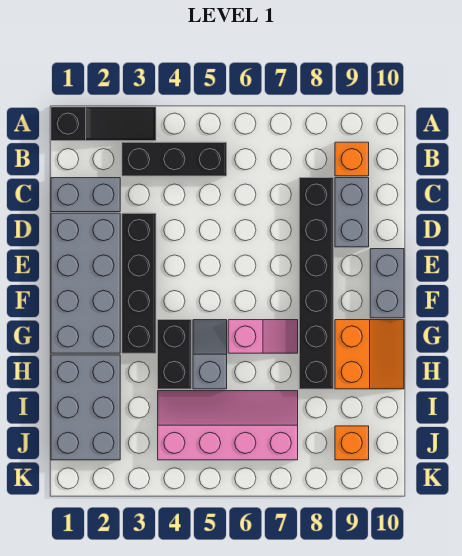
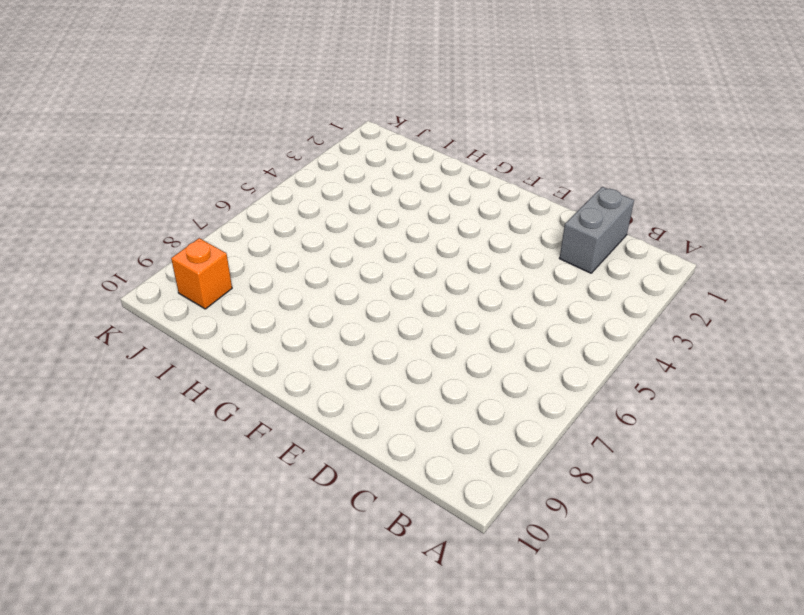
none -> black 1x3 slope [51,107,156,141]
none -> black 1x3 brick [122,142,227,176]
none -> orange 1x1 brick [335,142,369,176]

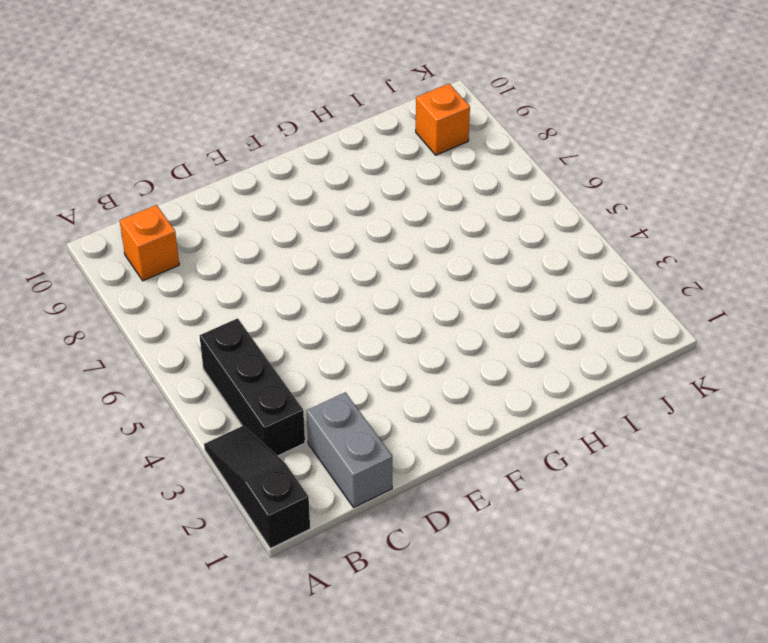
none -> black 1x6 brick [299,178,333,389]
none -> grey 1x2 brick [335,178,369,247]
none -> grey 2x4 brick [51,213,120,353]

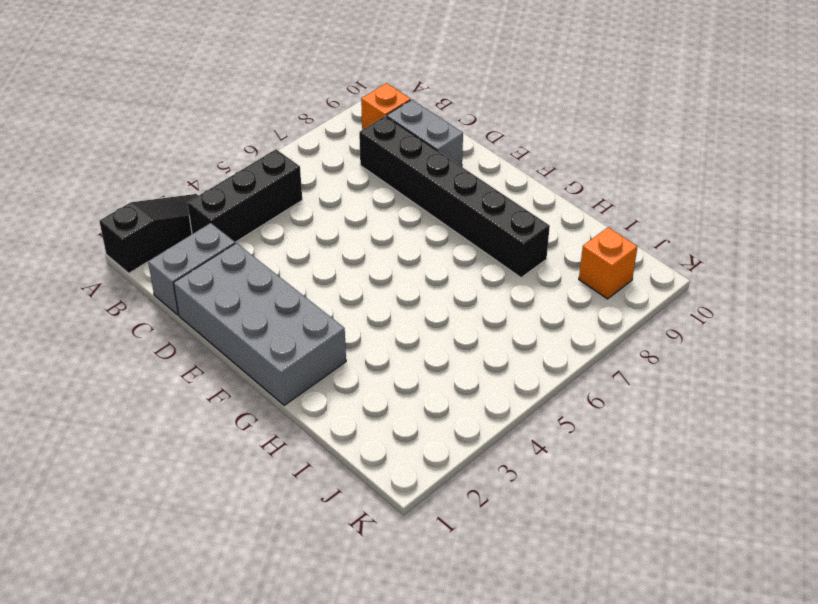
none -> black 1x4 brick [122,213,156,353]
none -> grey 1x2 brick [370,249,404,318]
none -> black 1x2 brick [158,320,191,389]

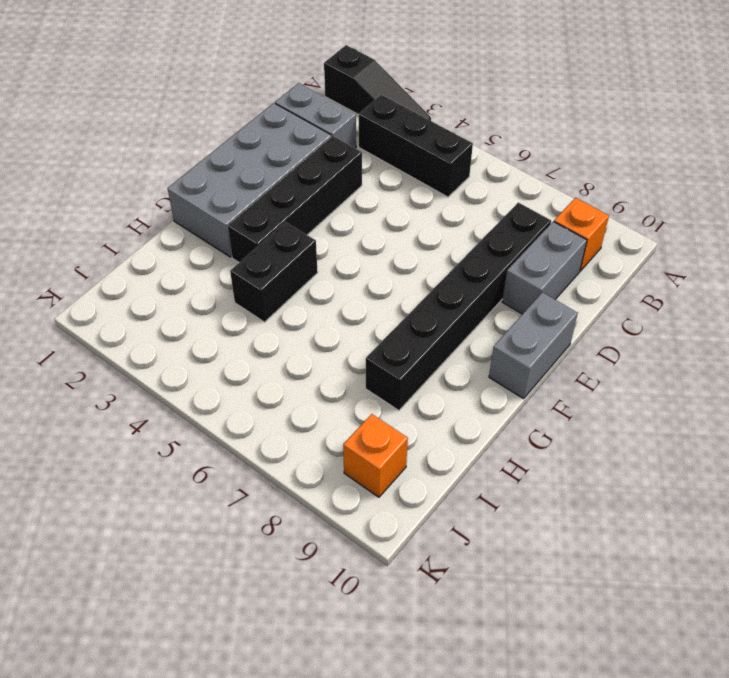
none -> grey 1x2 slope [193,320,227,389]
none -> pink 1x2 slope [228,320,298,353]
none -> orange 2x2 slope [335,320,404,389]

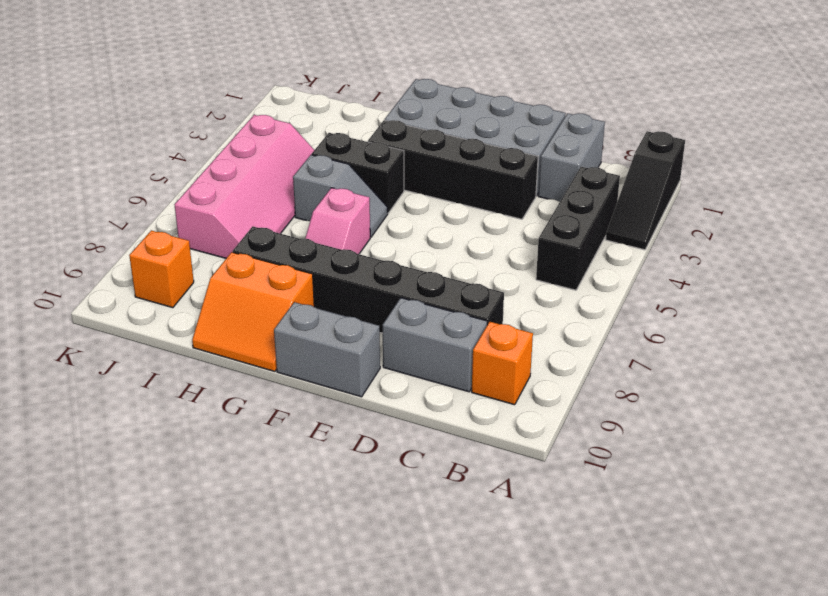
none -> grey 2x3 brick [51,355,120,460]

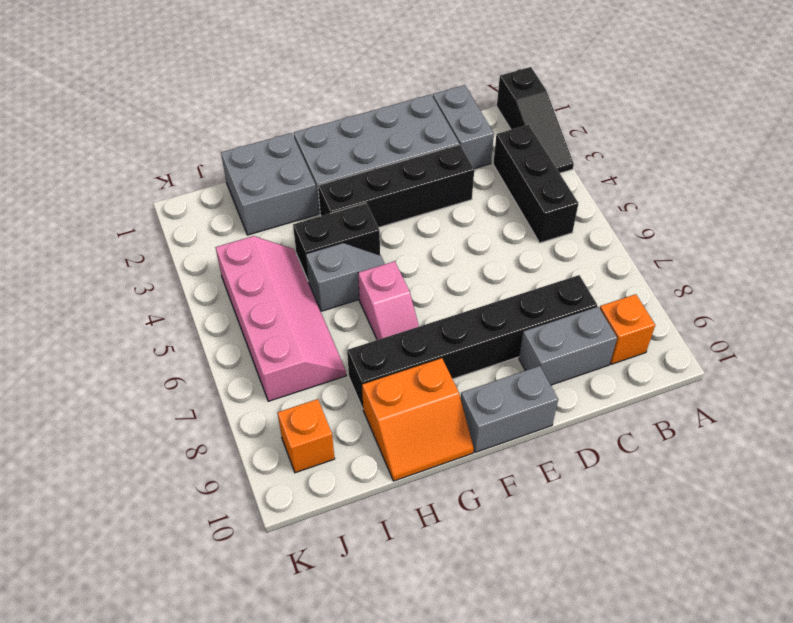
grey 2x2 brick [221,133,318,235] -> grey 2x3 brick [51,355,120,460]

